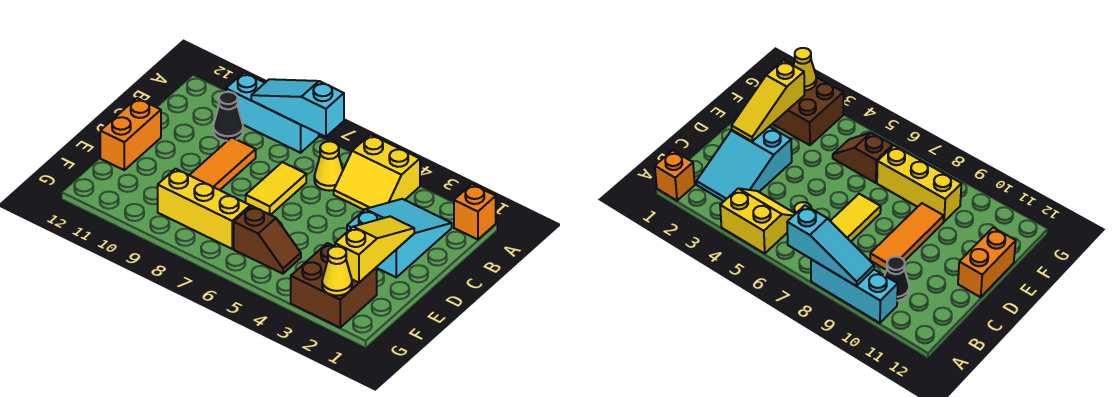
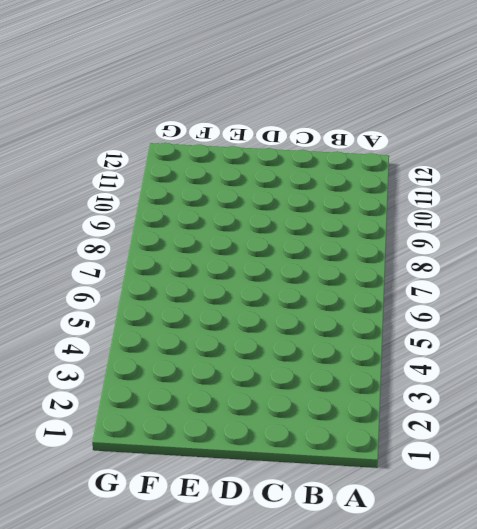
none -> orange 1x1 brick [454,184,496,240]
none -> yellow 2x2 slope [334,135,420,210]
none -> cyan 1x3 brick [226,73,319,153]

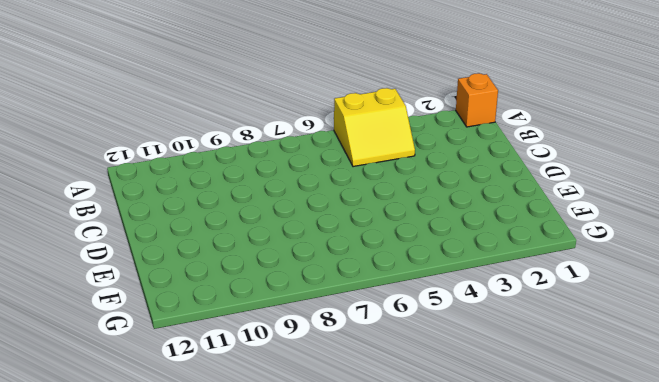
none -> cyan 1x3 brick [226,73,319,153]
none -> cyan 2x3 slope [347,199,452,277]
none -> yellow 1x1 cone [314,141,343,191]

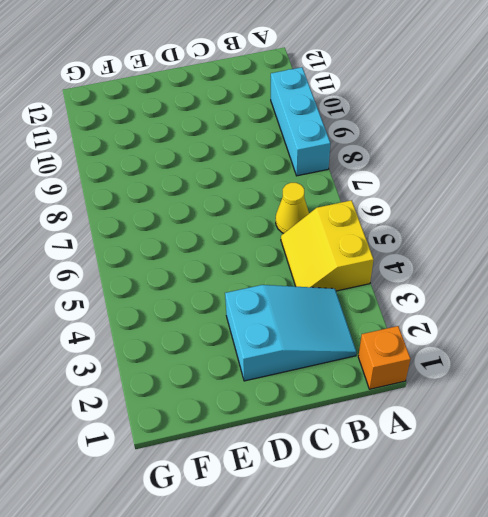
none -> black 1x1 cone [213,92,243,141]
none -> yellow 1x2 tile [246,162,306,215]
none -> orange 1x3 tile [190,137,256,190]

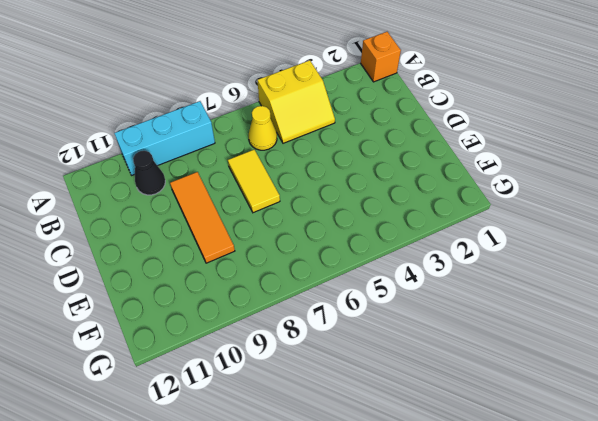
none -> cyan 2x3 slope [347,199,452,277]
none -> orange 1x2 brick [100,98,161,170]
none -> brown 2x2 brick [291,243,377,328]

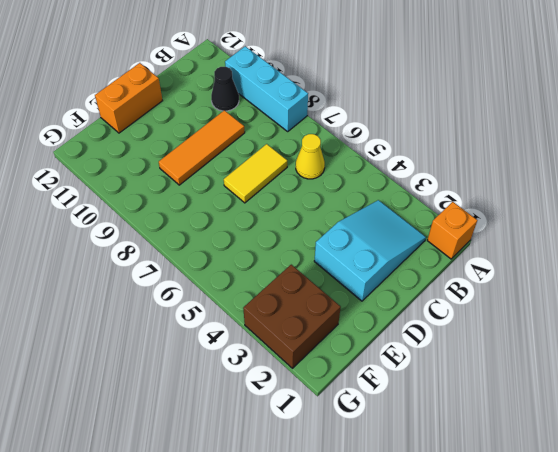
none -> yellow 2x2 slope [334,135,420,210]
none -> brown 1x2 slope [234,206,301,274]
none -> yellow 1x3 brick [158,169,250,249]

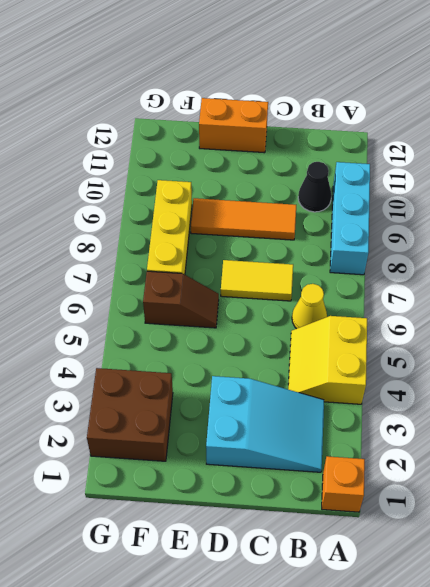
brown 1x2 slope [143,271,219,328] -> brown 1x2 slope turned to [234,206,301,274]
none -> cyan 1x3 slope [251,79,344,137]
none -> yellow 1x3 slope [335,217,414,283]
none -> yellow 1x1 cone [322,246,352,296]

